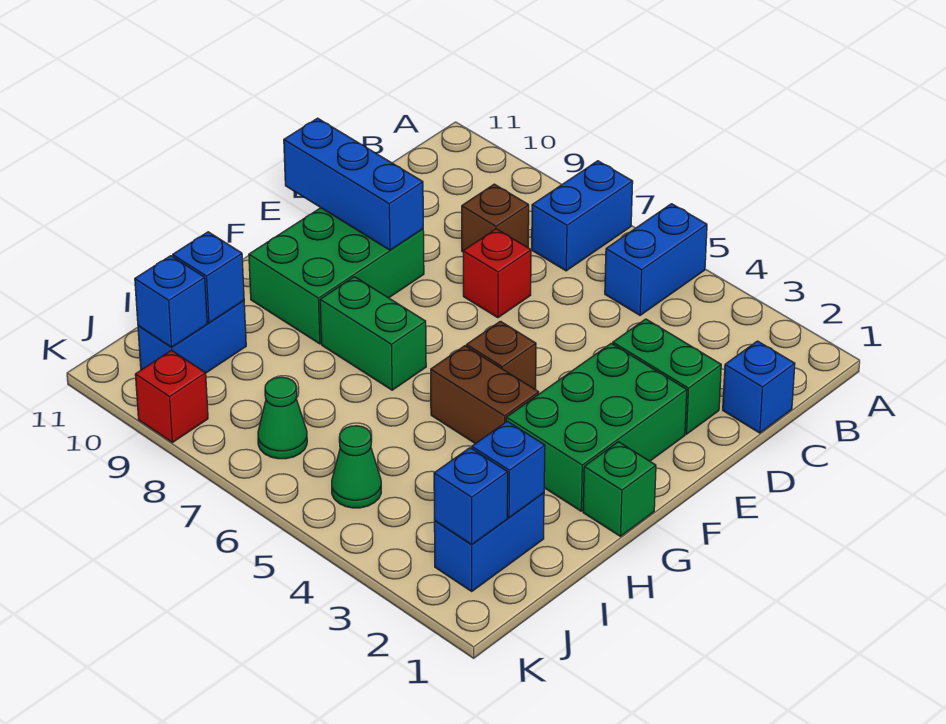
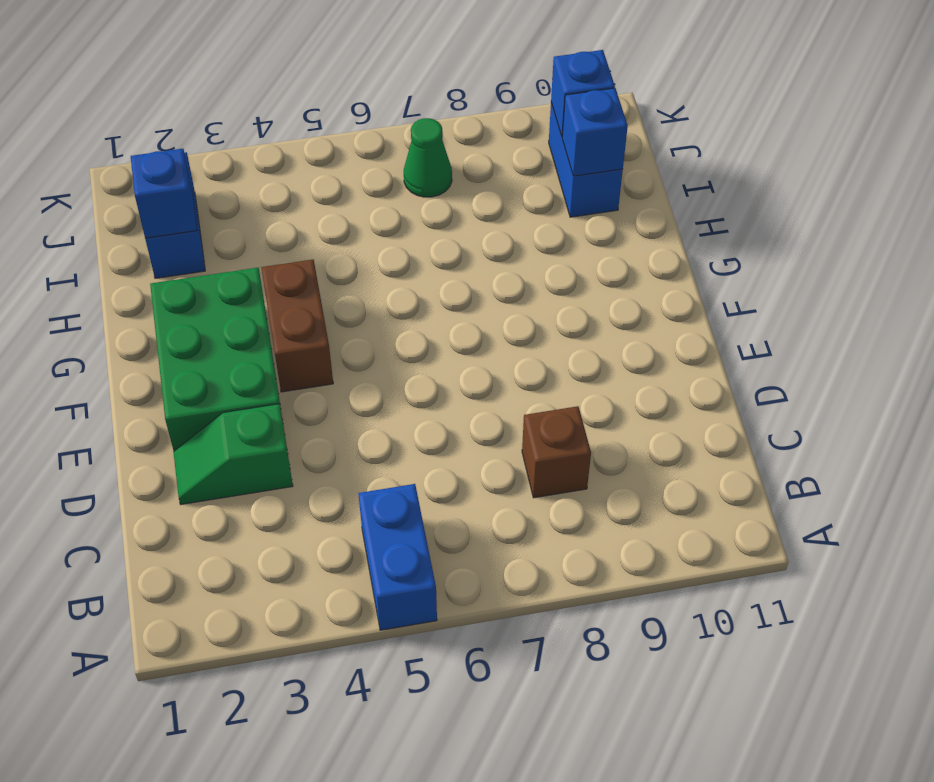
green 1x2 slope [174,404,293,505] -> green 1x2 brick [613,319,721,434]
brown 1x2 brick [261,260,333,392] -> brown 1x2 brick turned to [431,346,539,444]
none -> blue 1x2 brick [532,161,633,271]
none -> blue 1x1 brick [723,341,795,433]
none -> red 1x1 brick [463,229,531,318]

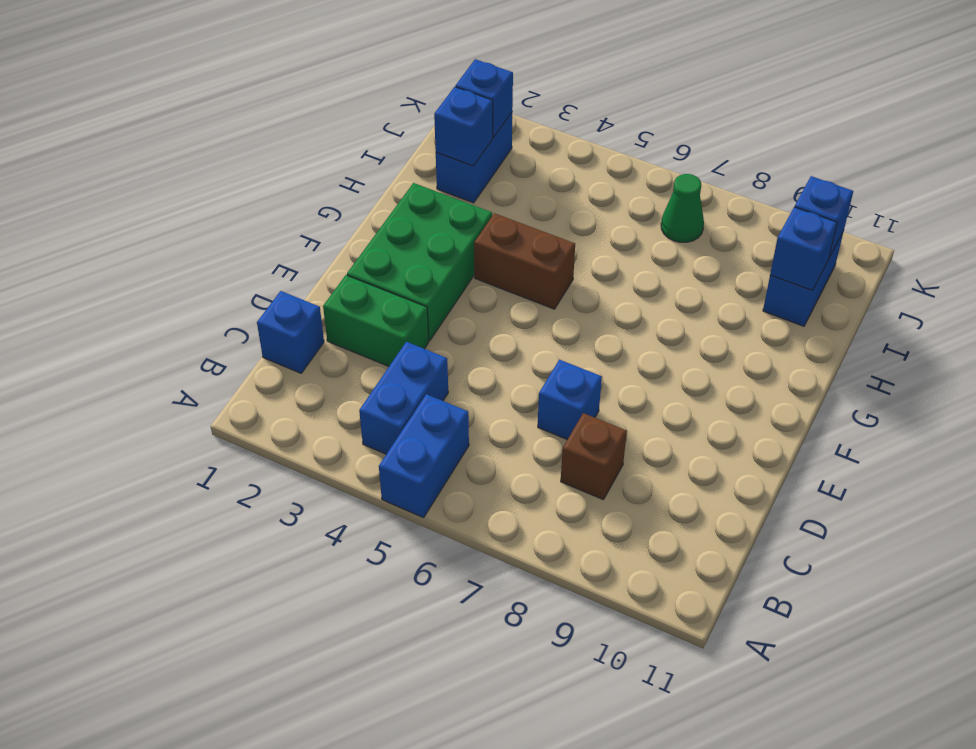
blue 1x2 brick [359,342,448,454] -> blue 1x2 brick moved to [532,161,633,271]
blue 1x1 brick [538,360,602,440] -> red 1x1 brick [463,229,531,318]
none -> green 2x3 brick [249,208,424,344]
none -> brown 1x1 brick [466,321,536,389]
none -> green 1x1 brick [583,442,656,536]

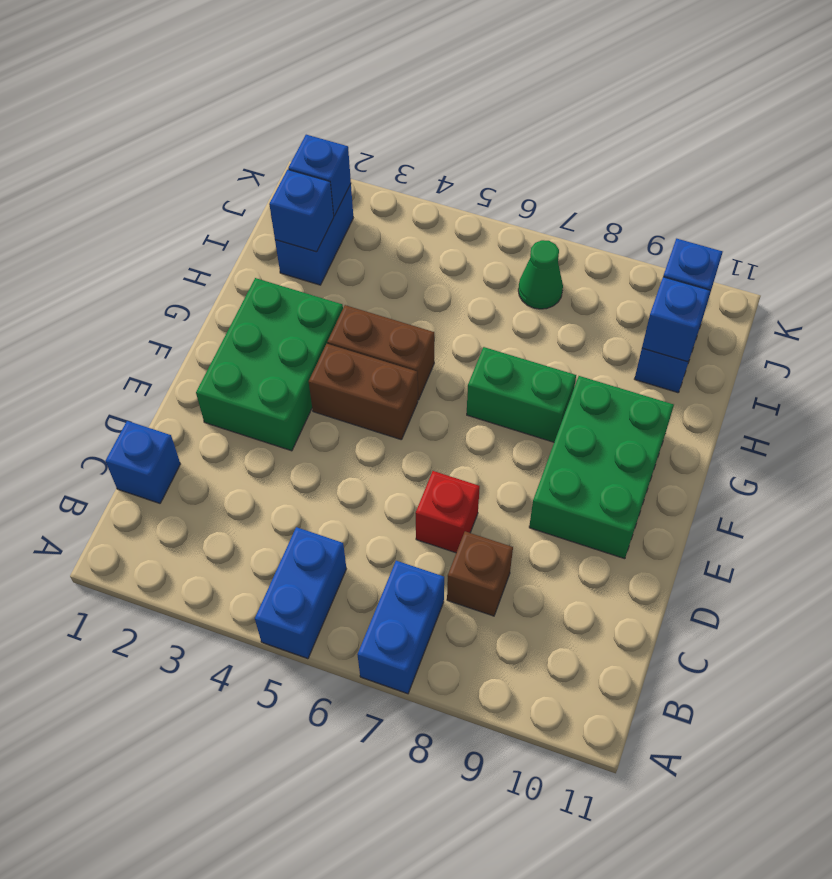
brown 1x2 brick [309,344,418,440] -> brown 1x1 brick [466,321,536,389]
none -> green 1x2 brick [613,319,721,434]
none -> green 1x1 brick [583,442,656,536]
none -> green 1x1 cone [332,426,381,508]

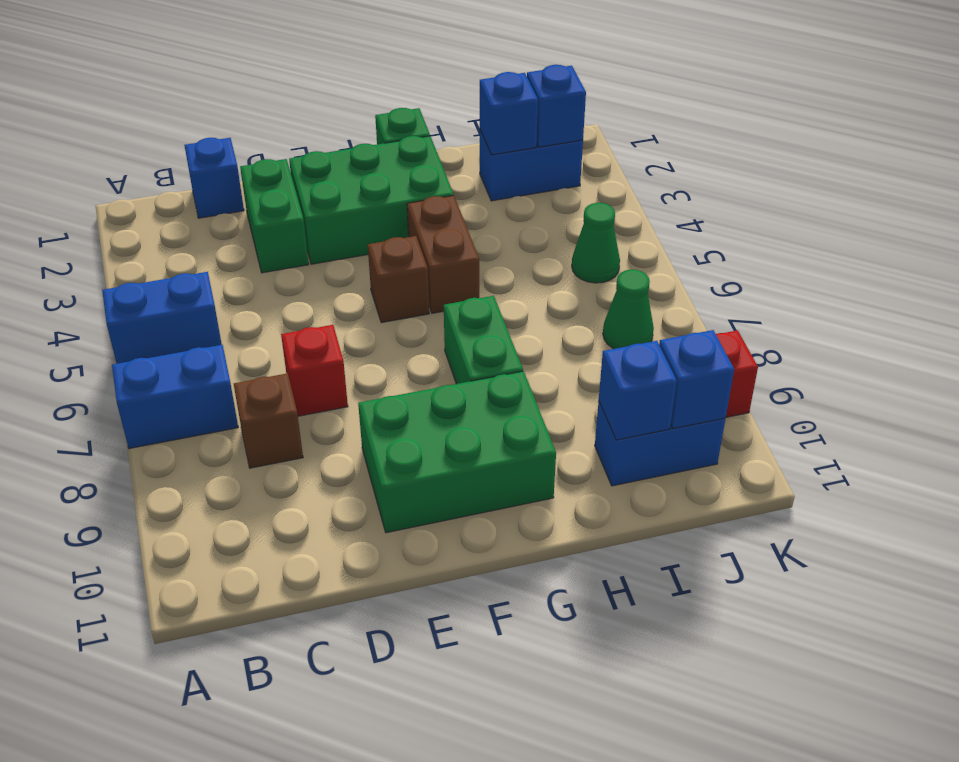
none -> blue 1x3 brick [284,118,423,250]

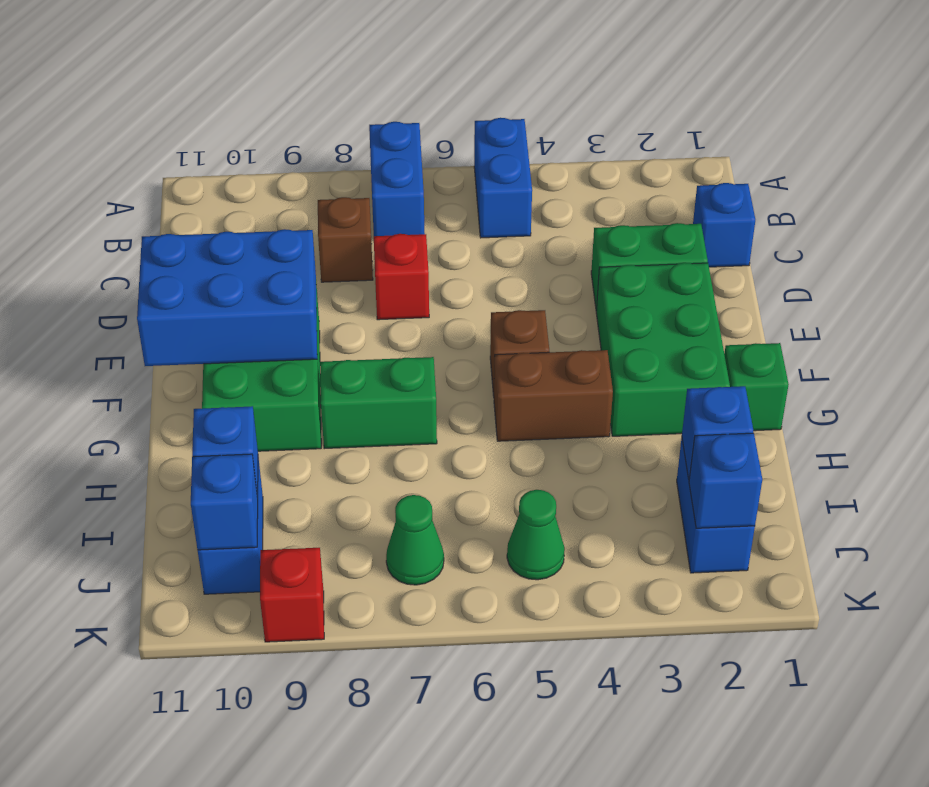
blue 2x3 brick [137,229,317,366] -> blue 1x3 brick [284,118,423,250]

